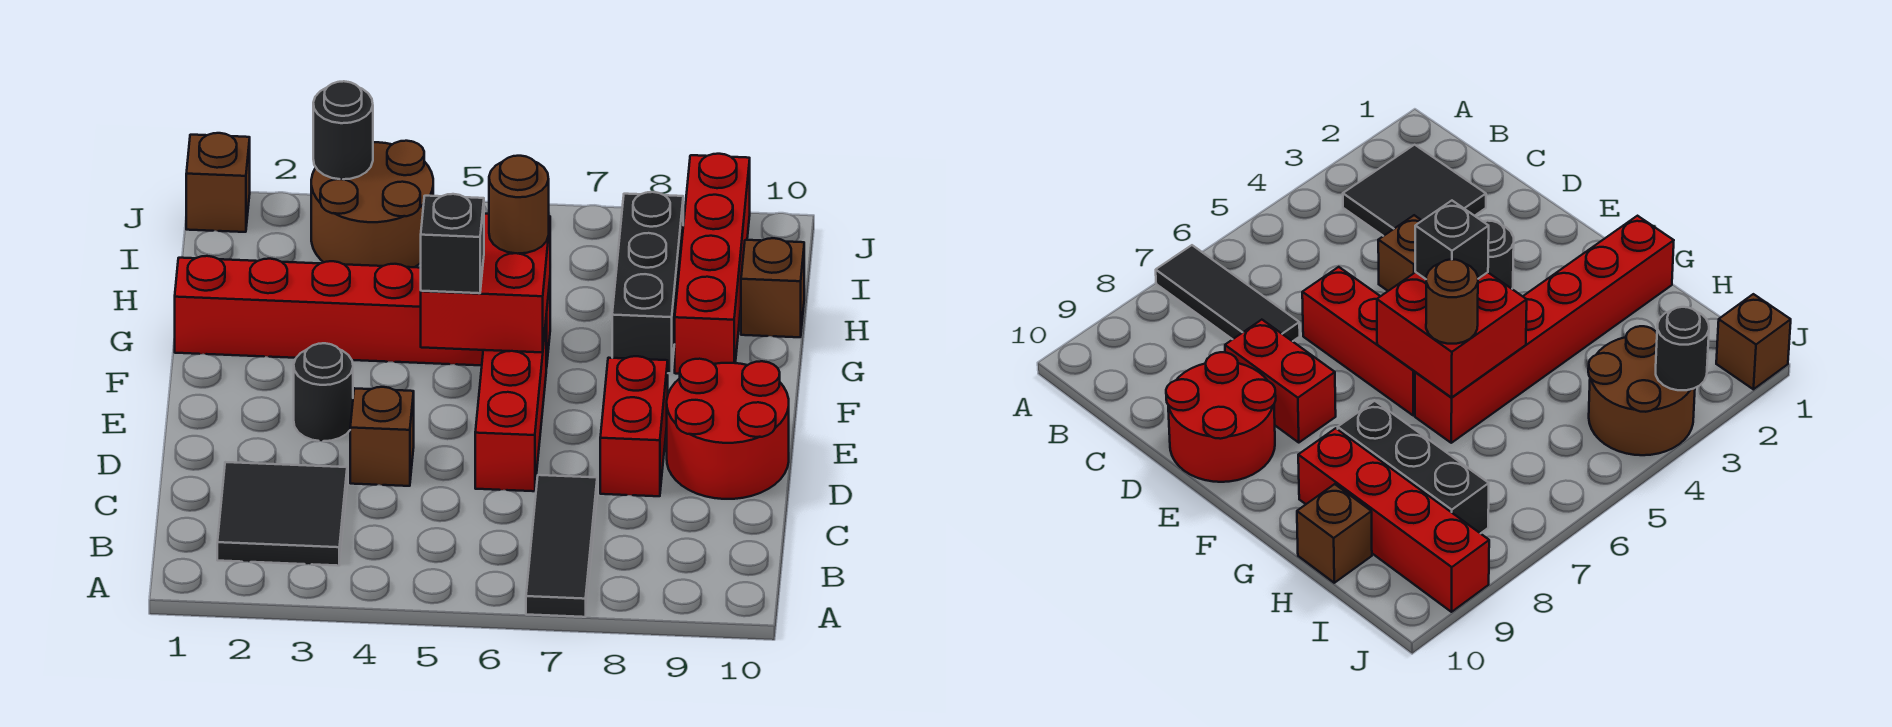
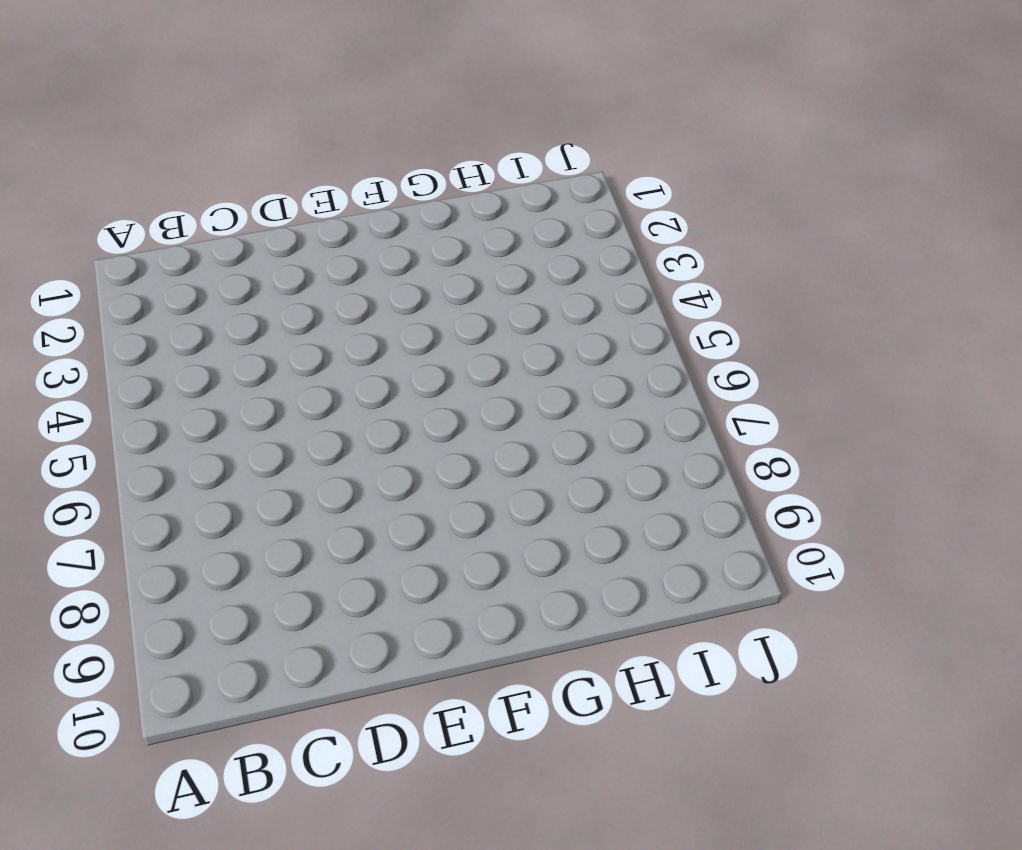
none -> black 1x3 tile [526,475,597,617]
none -> black 2x2 tile [217,462,347,566]
none -> brown 1x1 brick [350,387,414,486]

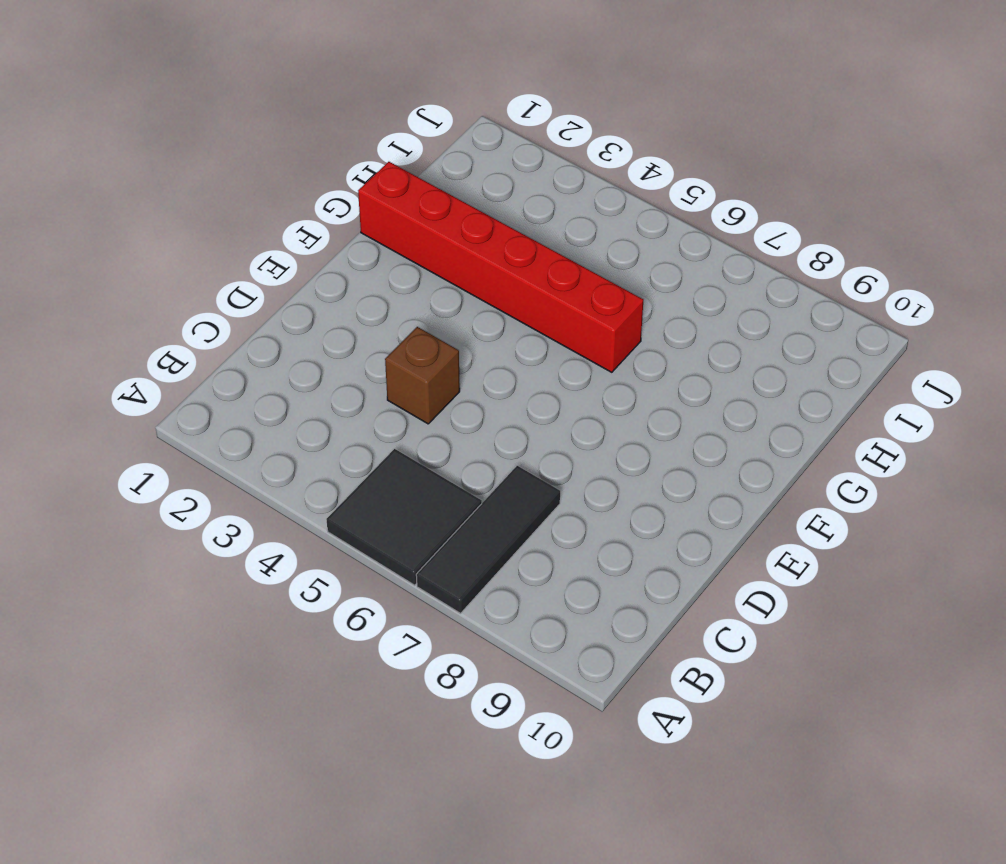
black 2x2 tile [326,449,482,585] -> black 2x2 tile moved to [217,462,347,566]
none -> red 1x3 brick [475,324,546,491]
none -> red 1x2 brick [600,356,668,496]
none -> red 2x2 round brick [667,359,789,499]

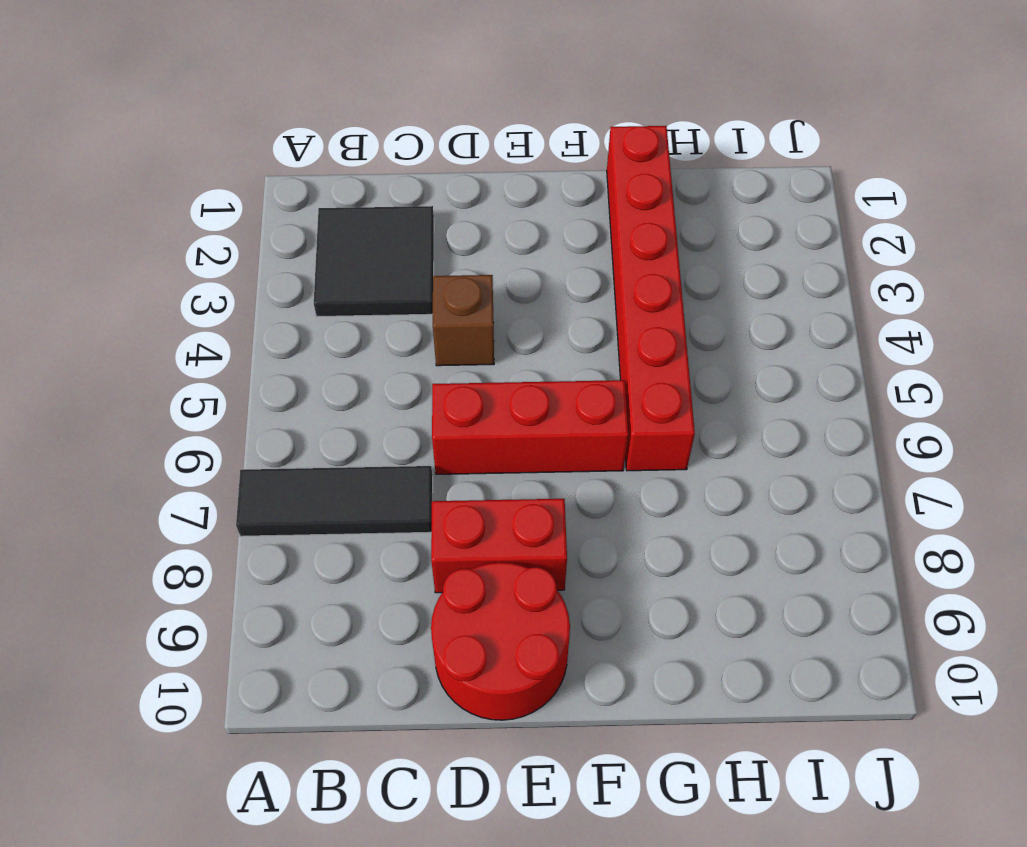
none -> black 1x1 round brick [294,343,353,441]
none -> black 1x3 brick [612,192,683,373]
none -> red 1x4 brick [675,154,750,374]

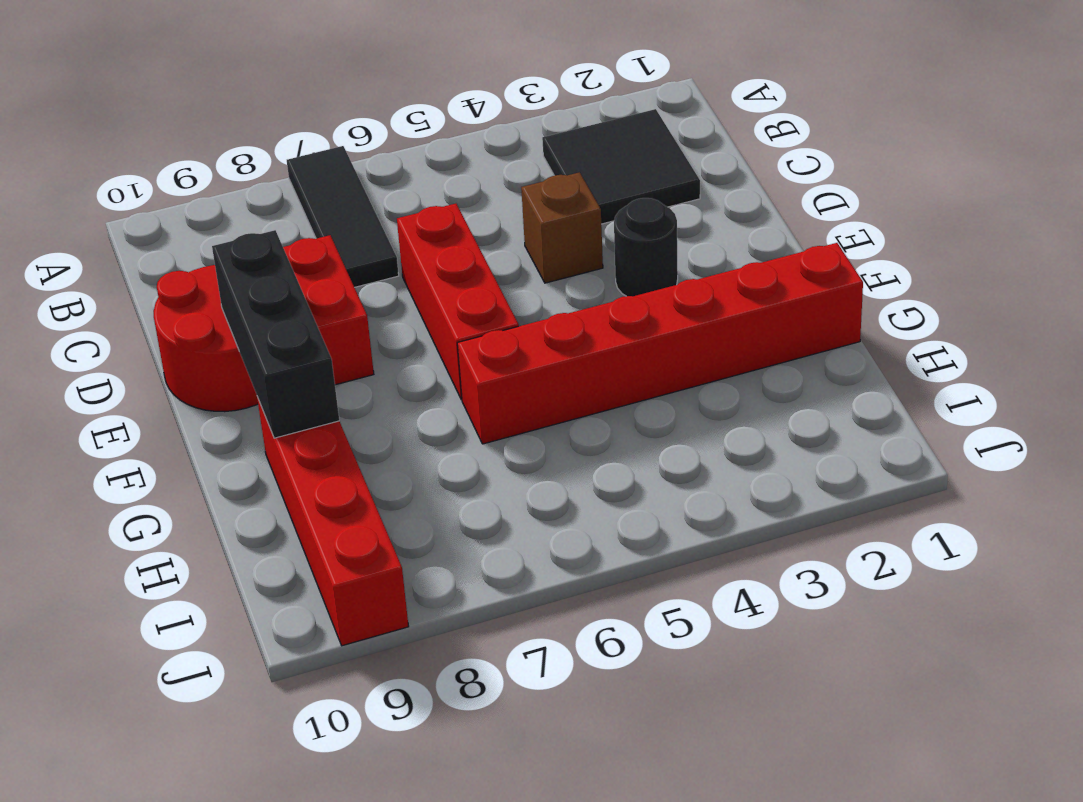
black 1x3 brick [212,230,339,438] -> black 1x3 brick moved to [612,192,683,373]
none -> brown 1x1 brick [741,238,804,337]
none -> brown 2x2 round brick [311,141,433,267]
none -> brown 1x1 brick [186,133,250,232]

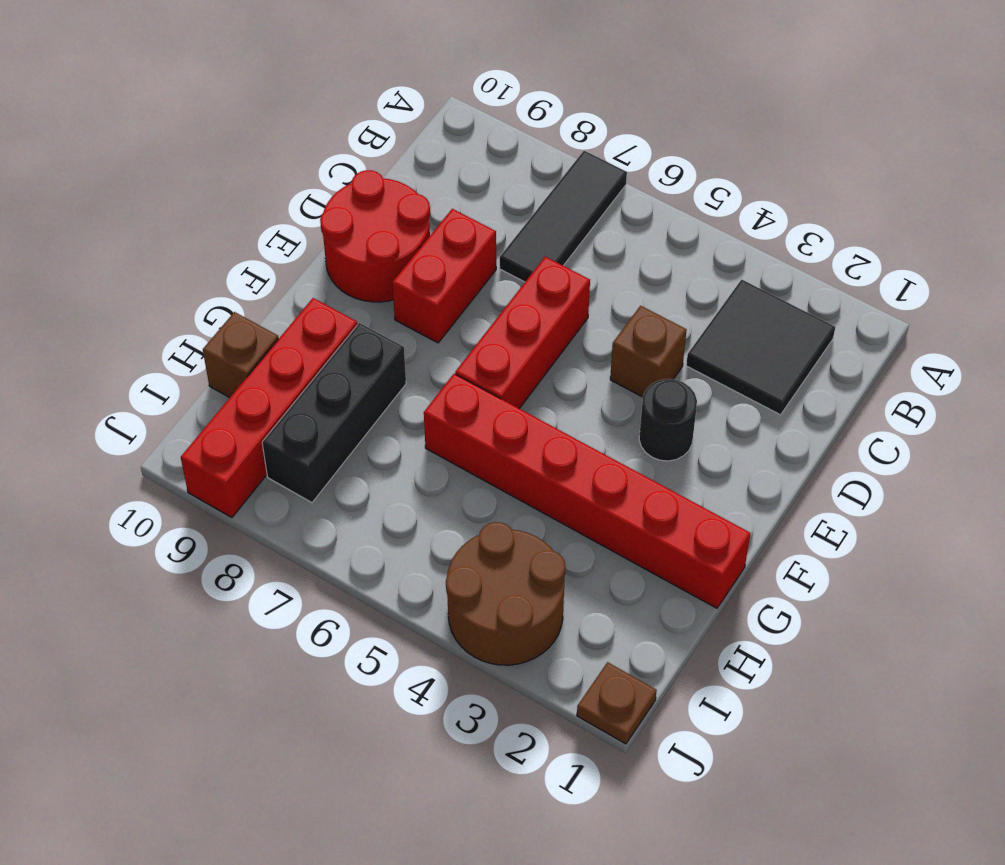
brown 1x1 plate [577,662,657,744] -> brown 1x1 brick [186,133,250,232]
none -> red 2x2 brick [421,214,550,352]
none -> black 1x1 round brick [313,81,373,179]
none -> black 1x1 brick [421,194,484,293]

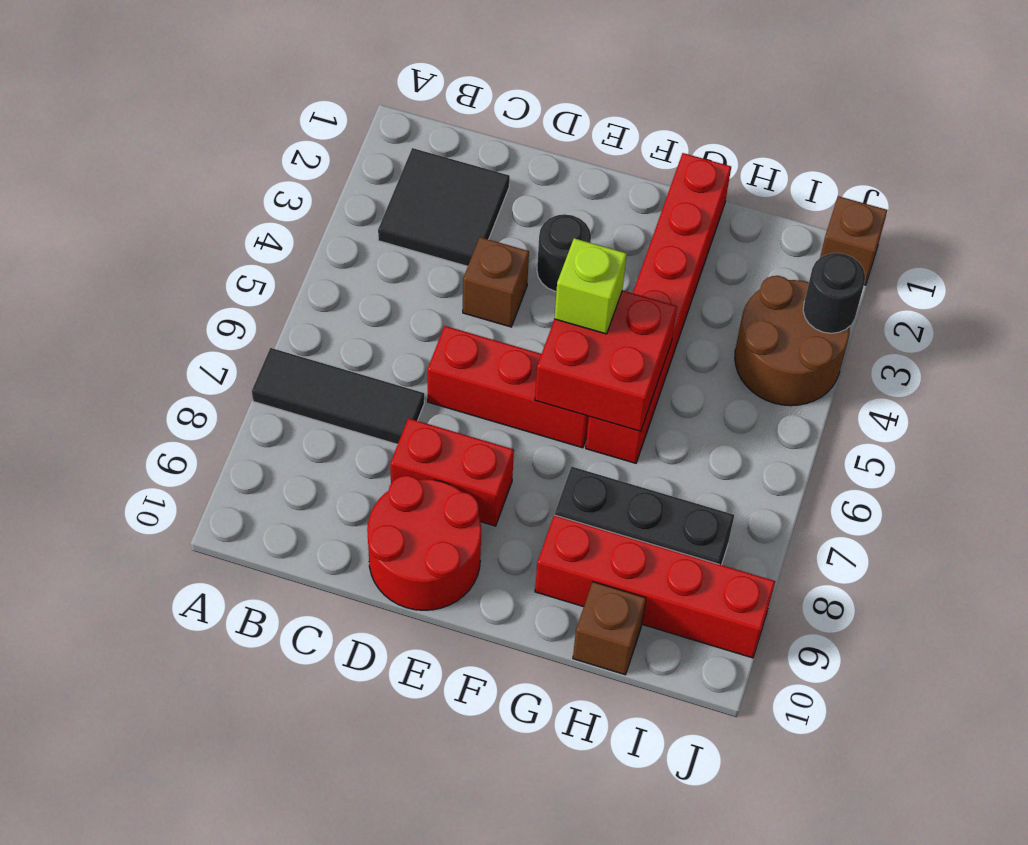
lime 1x1 brick [554,238,627,334] -> black 1x1 brick [421,194,484,293]
none -> brown 1x1 round brick [489,156,549,254]

